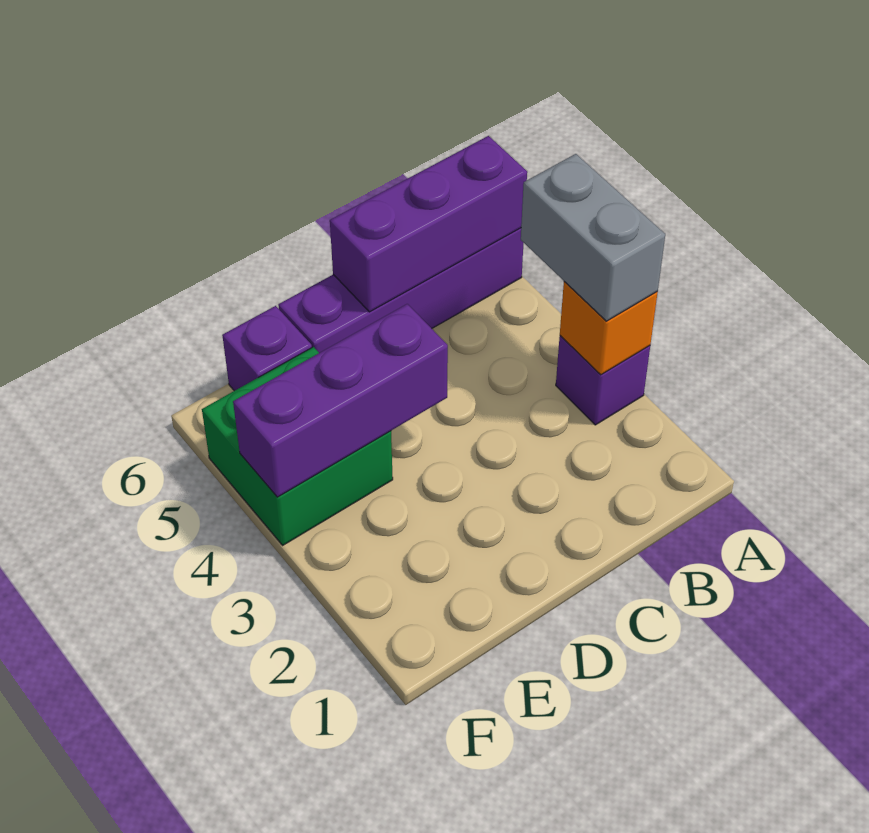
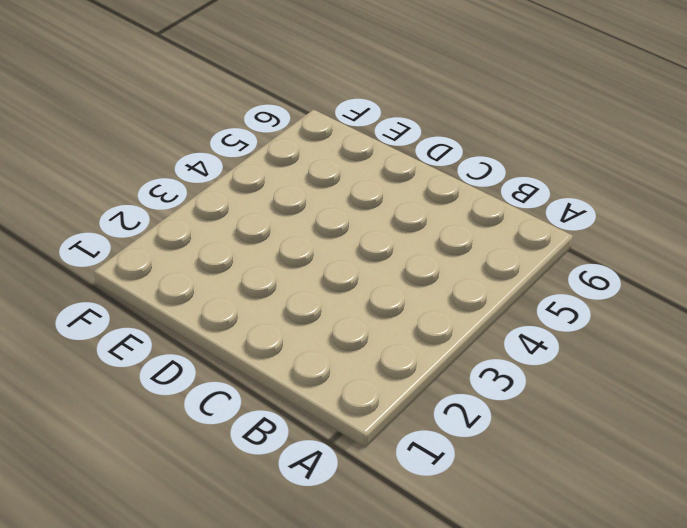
none -> purple 1x1 brick [556,336,650,425]
none -> purple 1x4 brick [278,228,524,353]

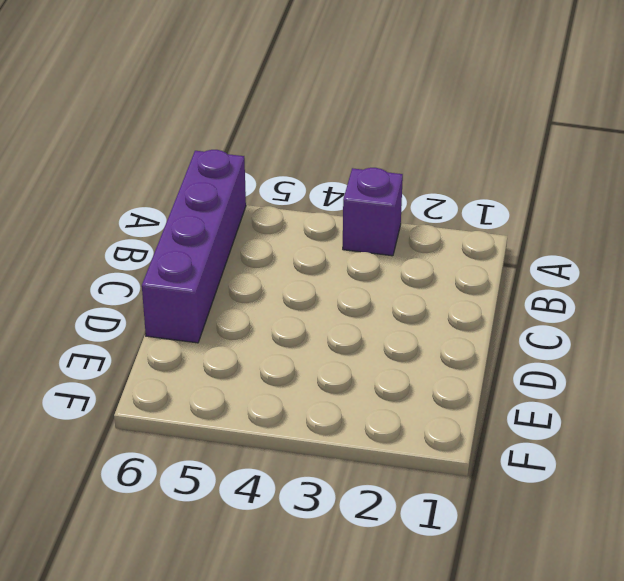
none -> green 2x2 brick [202,347,393,545]
none -> purple 1x1 brick [222,306,312,391]

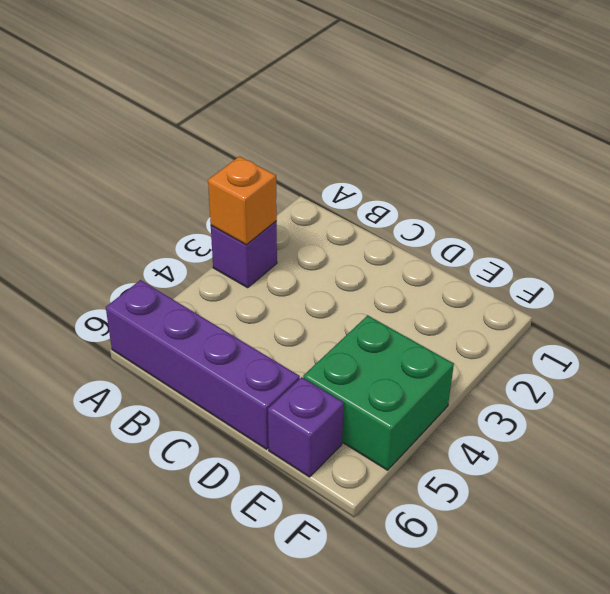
none -> purple 1x3 brick [330,136,527,312]
none -> purple 1x3 brick [233,304,448,497]

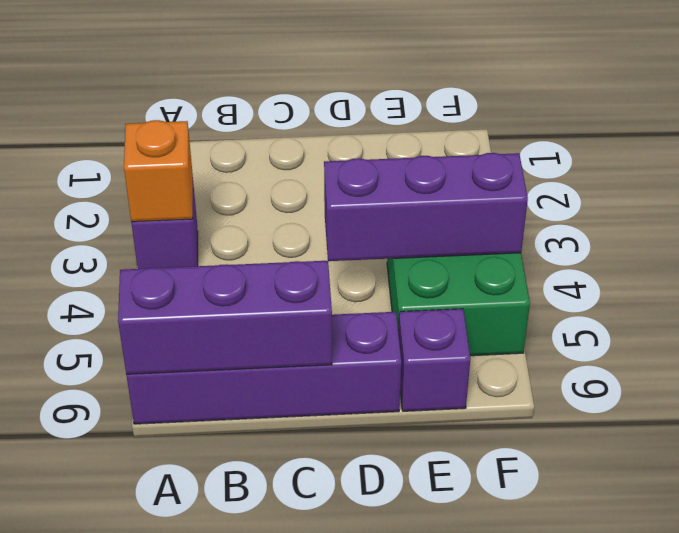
none -> grey 1x2 brick [521,154,665,321]

